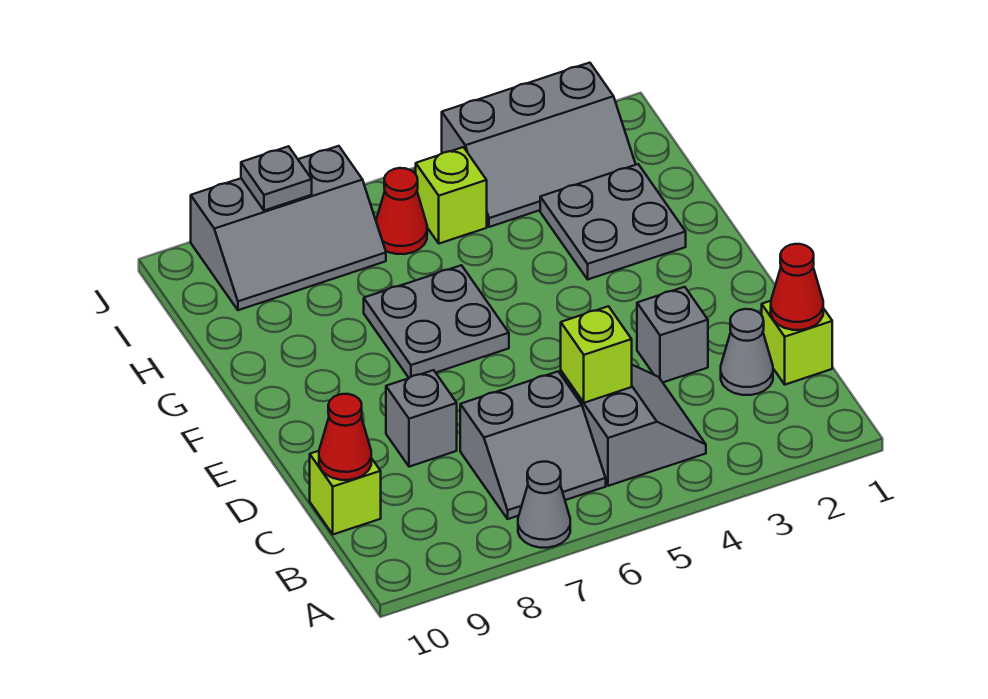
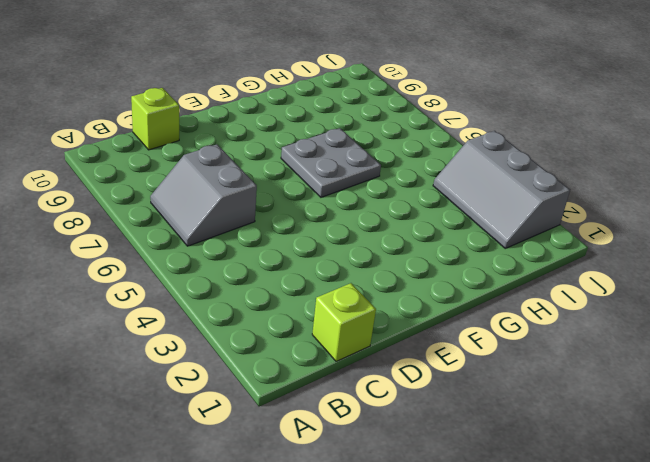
none -> grey 1x1 cone [518,462,570,548]
none -> grey 2x2 slope [561,365,706,486]
none -> grey 1x1 cone [721,309,773,395]

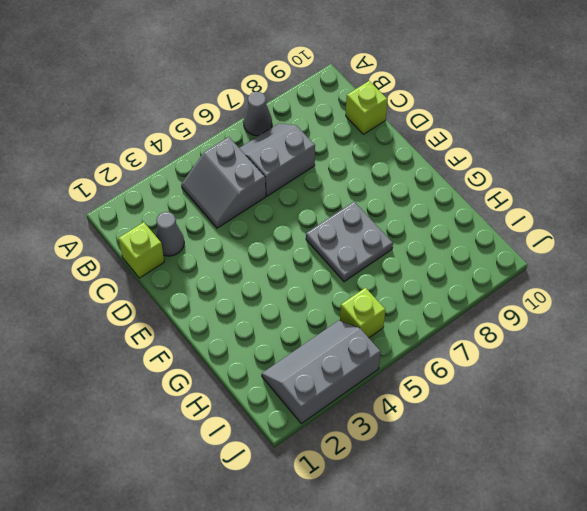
none -> grey 1x1 brick [637,287,708,382]
none -> grey 1x1 brick [386,370,457,467]
none -> grey 2x2 plate [540,164,686,279]

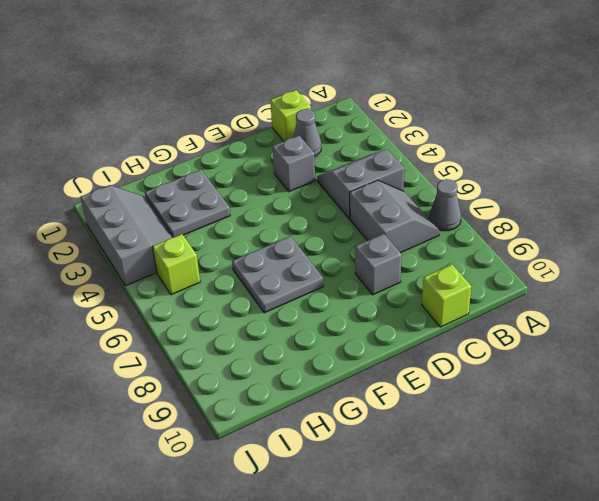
none -> red 1x1 cone [376,168,427,254]
none -> grey 2x3 slope [191,146,386,310]
none -> red 1x1 cone [771,244,823,330]

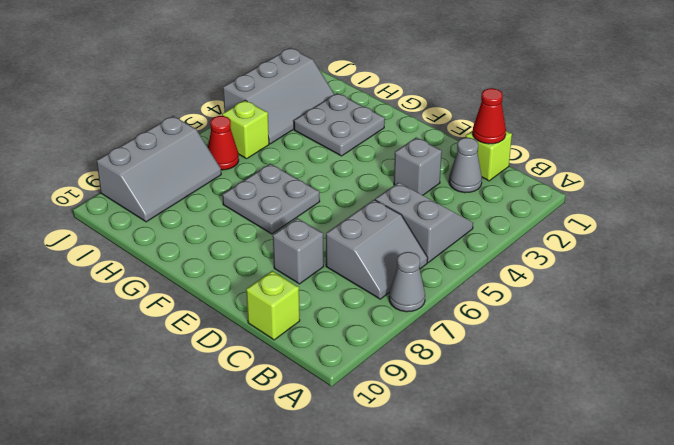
none -> lime 1x1 brick [561,306,632,403]
none -> red 1x1 cone [319,394,371,480]
none -> grey 1x1 plate [241,146,312,211]

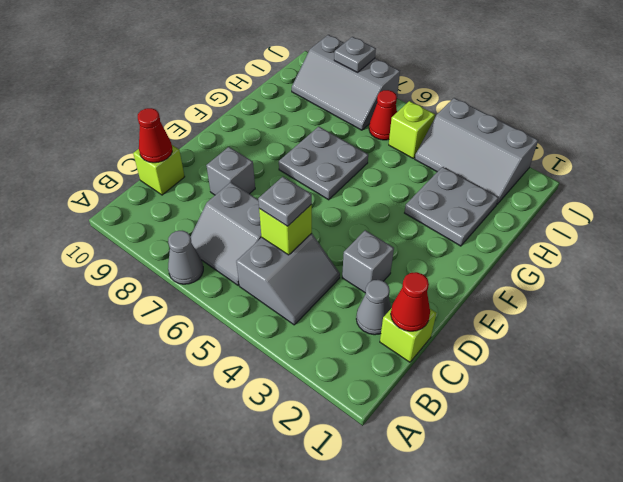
grey 1x1 plate [258,177,312,226] -> none

